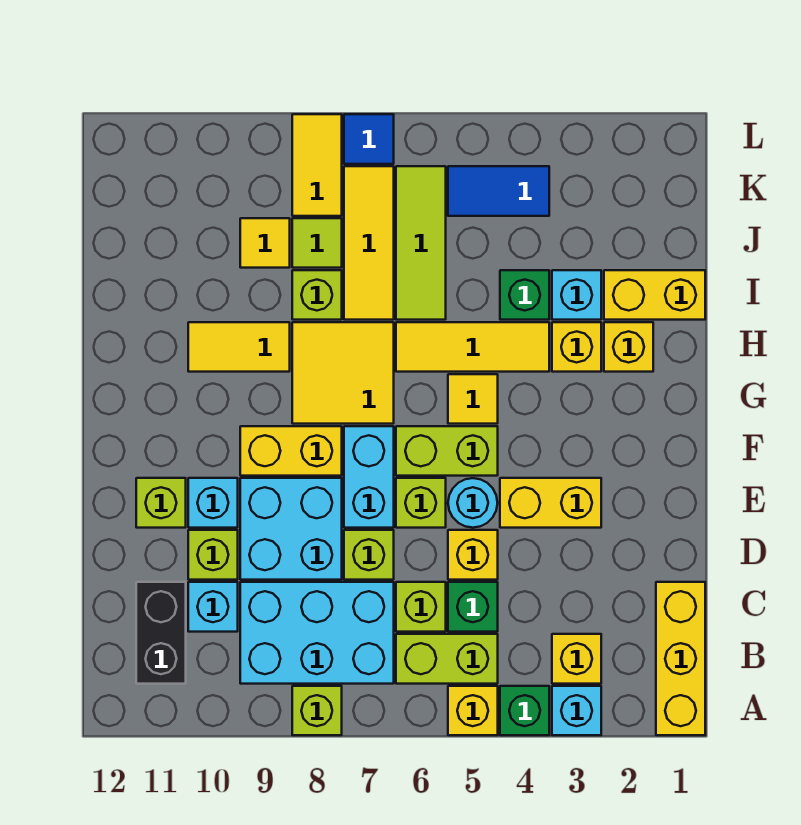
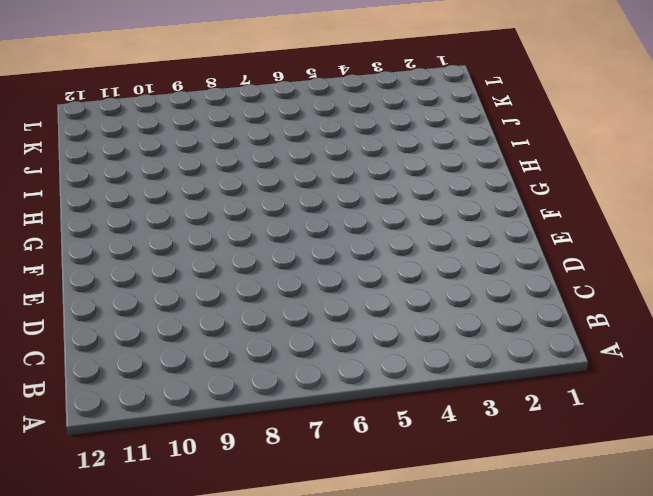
none -> yellow 1x3 brick [656,582,705,735]
none -> cyan 1x1 brick [552,686,601,735]
none -> green 1x1 brick [500,686,549,735]
none -> yellow 1x1 brick [448,686,498,735]

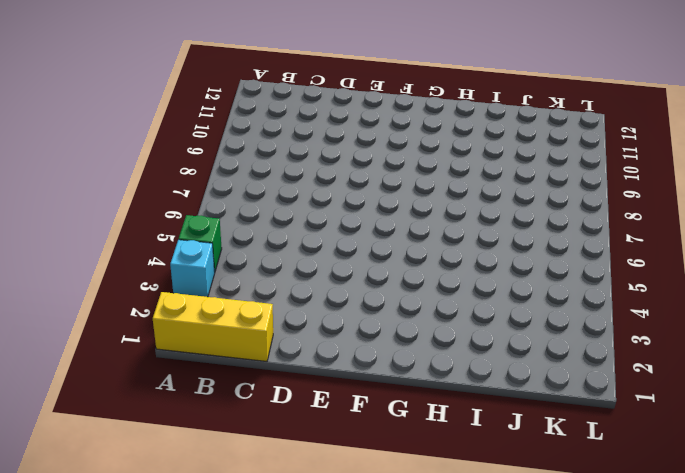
none -> yellow 1x1 brick [448,686,498,735]
none -> lime 1x1 brick [292,686,342,735]
none -> yellow 1x1 brick [552,634,601,684]
none -> lime 1x2 brick [396,634,498,684]

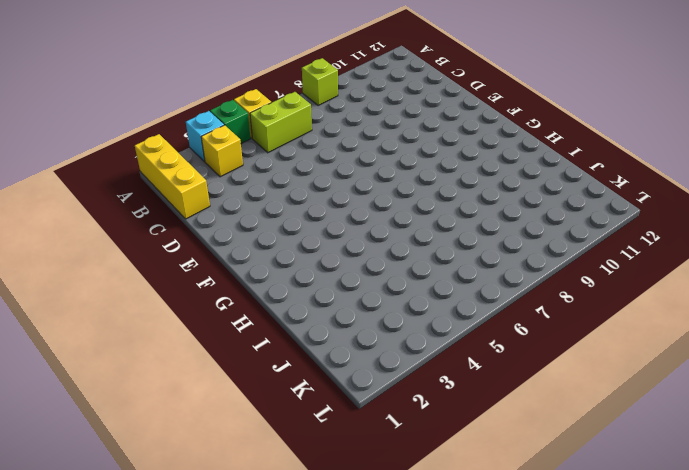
none -> cyan 2x3 brick [240,582,394,684]
none -> black 1x2 brick [136,582,186,684]
none -> green 1x1 brick [448,582,498,632]
none -> lime 1x1 brick [396,582,446,632]

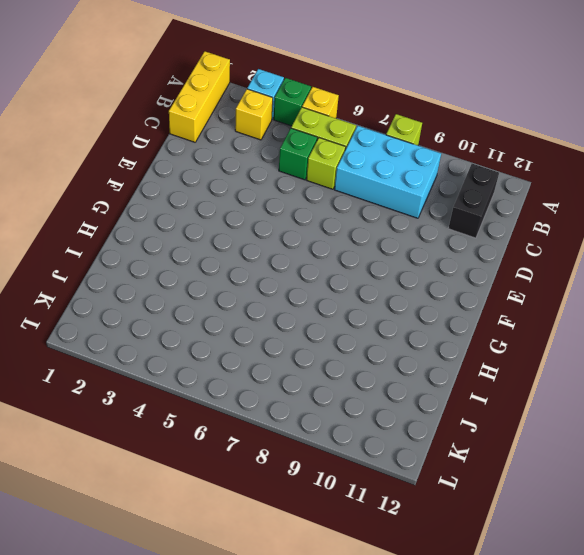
none -> cyan 1x1 brick [188,582,238,632]
none -> yellow 1x1 brick [448,530,498,580]
none -> lime 1x1 brick [344,530,394,580]
none -> cyan 2x2 brick [240,478,342,580]

